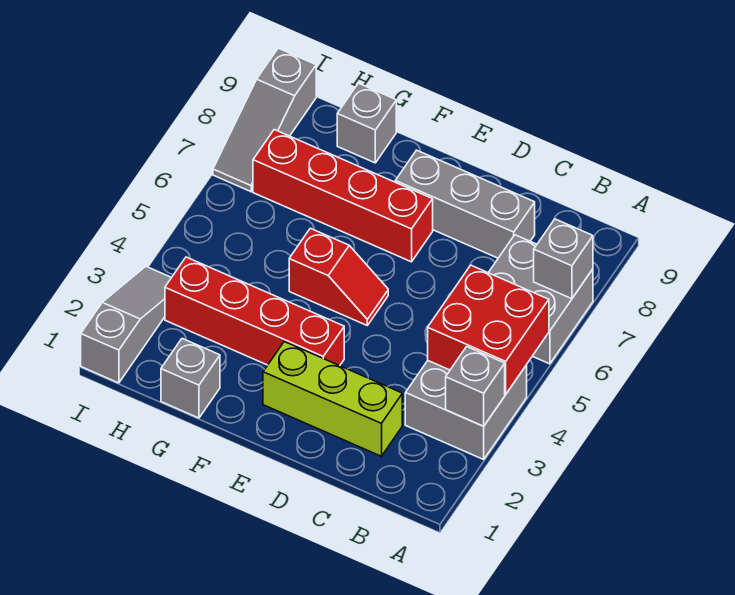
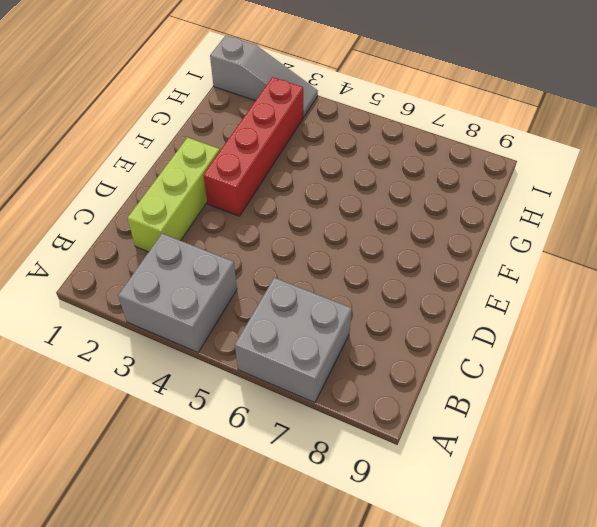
none -> grey 1x3 brick [395,150,535,258]
none -> red 1x2 slope [289,228,388,325]
none -> red 1x4 brick [253,130,433,262]

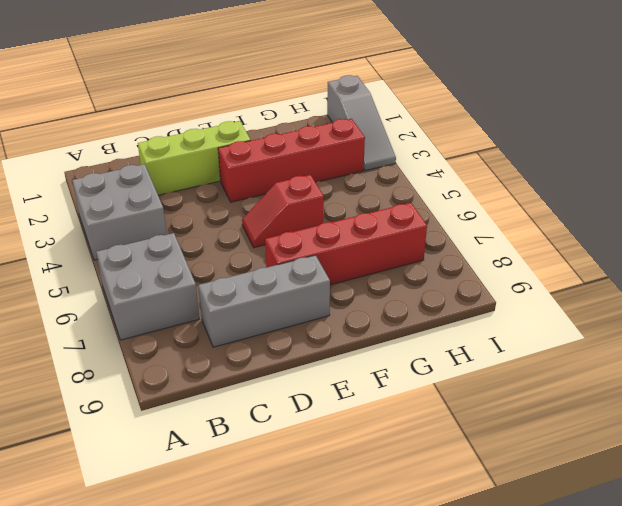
none -> grey 1x1 brick [161,339,220,418]
none -> grey 1x1 brick [337,83,396,163]
none -> grey 1x3 slope [213,48,316,192]

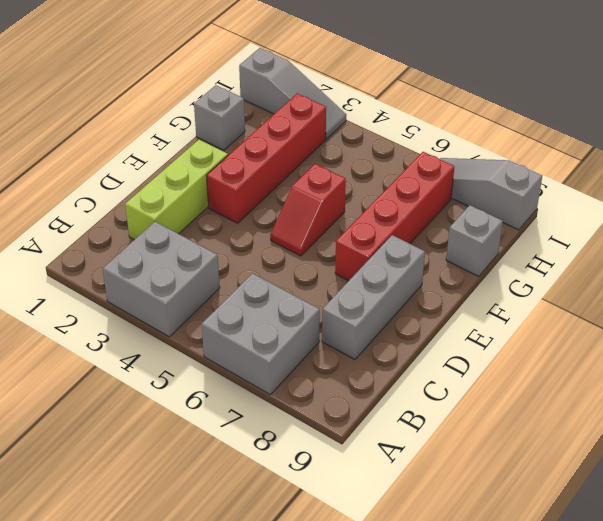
none -> grey 1x1 brick [446,347,505,426]
none -> red 2x2 brick [428,265,549,394]
none -> grey 1x1 brick [534,219,593,299]

